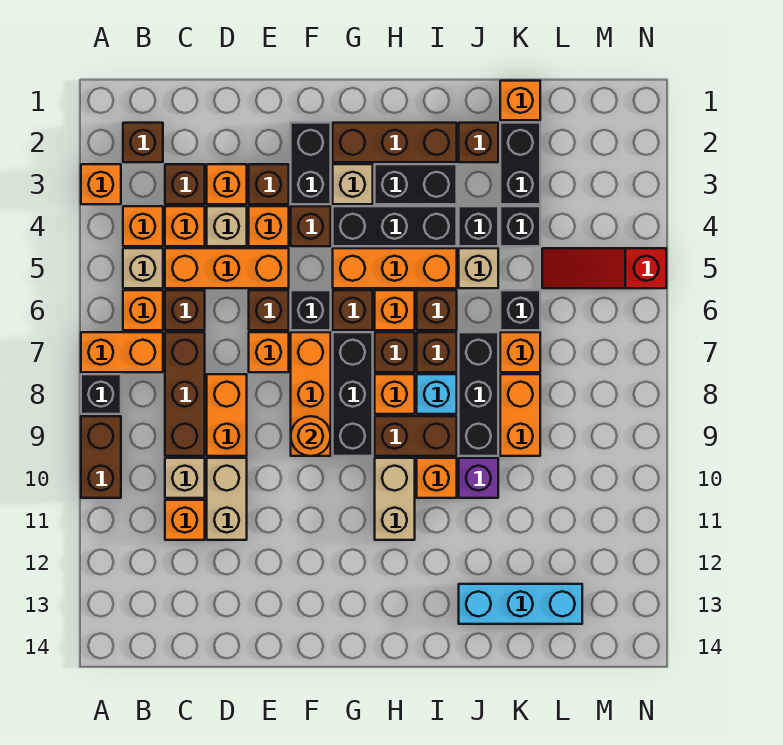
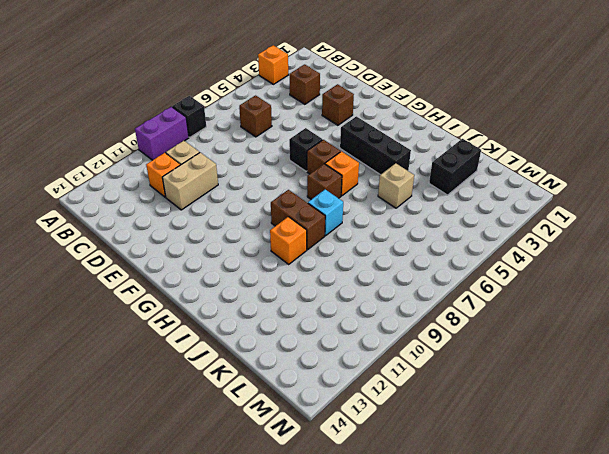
purple 1x2 brick [135,107,189,160] -> brown 1x2 brick [81,416,121,498]
none -> orange 1x2 brick [81,332,163,372]
none -> brown 1x1 brick [123,123,163,162]
none -> orange 1x1 brick [123,206,163,246]
none -> tan 1x1 brick [123,248,163,288]

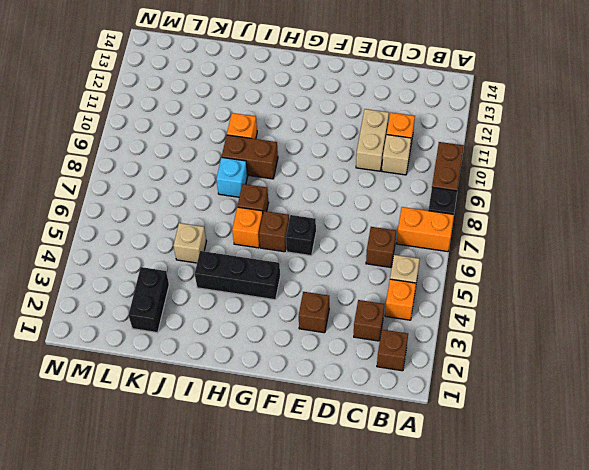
none -> orange 1x1 brick [81,164,121,204]
none -> orange 1x1 brick [123,290,163,330]
none -> orange 1x1 brick [165,206,205,246]
none -> orange 1x3 brick [165,248,289,288]

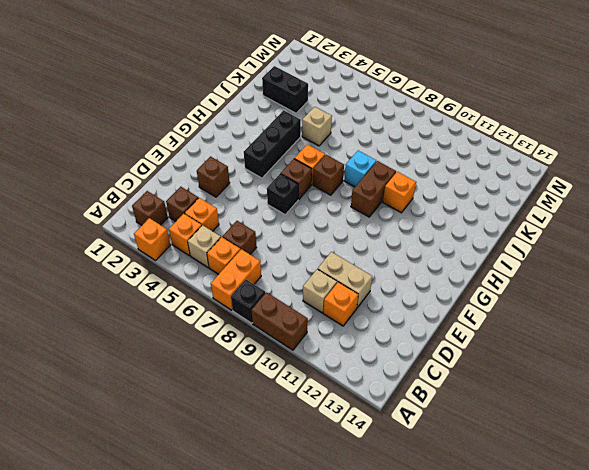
none -> orange 1x3 brick [165,248,289,288]
none -> brown 1x3 brick [165,332,205,456]
none -> orange 1x1 brick [207,164,247,204]
none -> tan 1x1 brick [207,206,247,246]

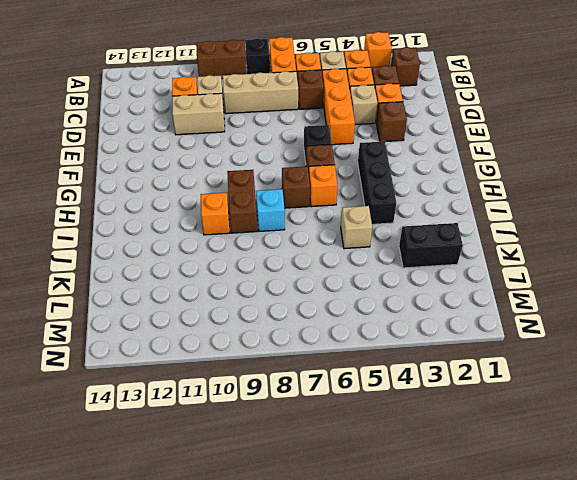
tan 1x3 brick [223,71,298,114] -> brown 1x3 brick [165,332,205,456]
none -> orange 1x2 brick [207,374,247,456]
none -> orange 1x1 brick [249,206,289,246]
none -> brown 1x1 brick [249,290,289,330]
none -> orange 1x1 brick [249,332,289,372]

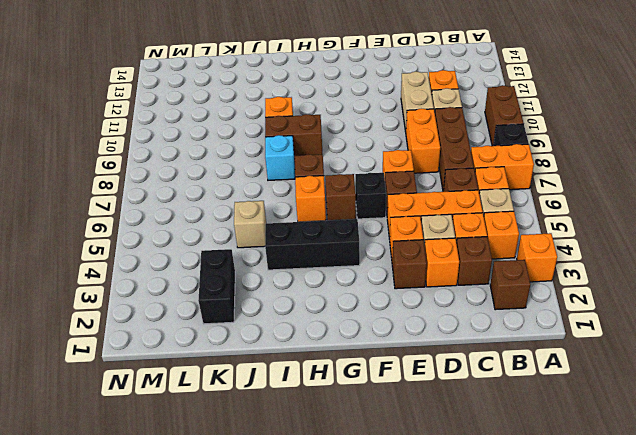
none -> black 1x2 brick [291,123,331,204]
none -> brown 1x1 brick [291,206,331,246]
none -> orange 1x3 brick [291,332,331,456]
none -> brown 1x3 brick [333,123,457,162]

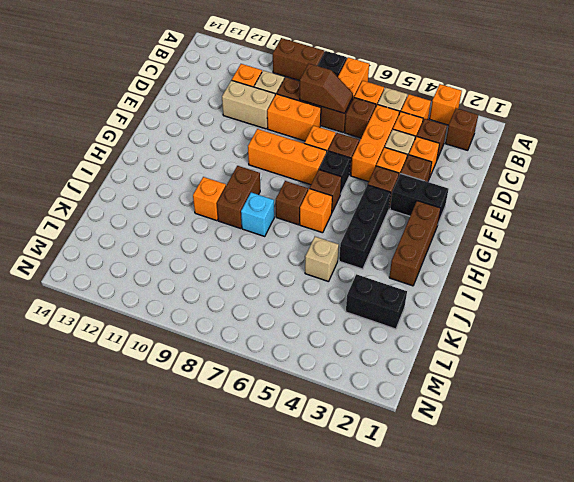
brown 1x2 slope [300,64,353,113] -> none
none -> tan 1x1 brick [333,164,373,204]
none -> orange 1x3 brick [333,248,457,288]
none -> black 1x3 brick [333,332,373,456]
none -> black 1x2 brick [375,164,457,204]

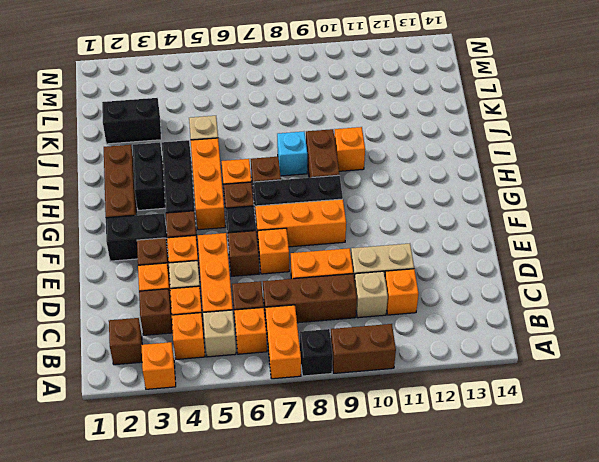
none -> tan 1x1 brick [333,164,373,204]
none -> orange 1x1 brick [375,374,415,414]
none -> tan 1x2 brick [375,458,415,540]
none -> brown 1x1 brick [417,290,457,330]

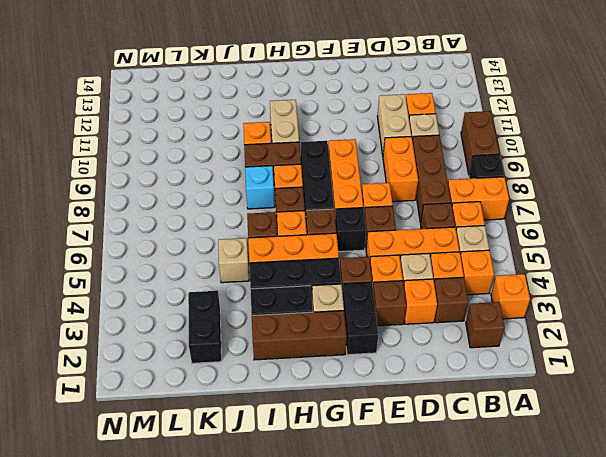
none -> brown 1x1 brick [417,332,457,372]
none -> brown 1x1 brick [459,123,498,162]
none -> black 1x1 brick [459,206,498,246]
none -> black 1x3 brick [459,332,498,456]

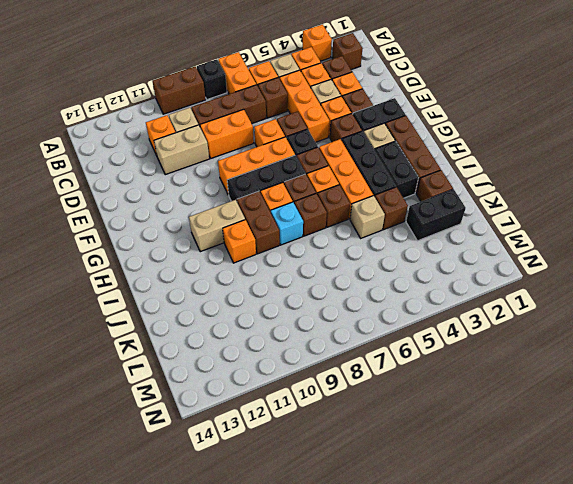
brown 1x1 brick [375,187,408,230] -> black 1x1 brick [459,206,498,246]
none -> black 1x3 brick [459,332,498,456]
none -> purple 1x1 brick [459,458,498,498]
none -> cyan 1x3 brick [459,584,582,624]
none -> orange 1x1 brick [500,81,540,120]

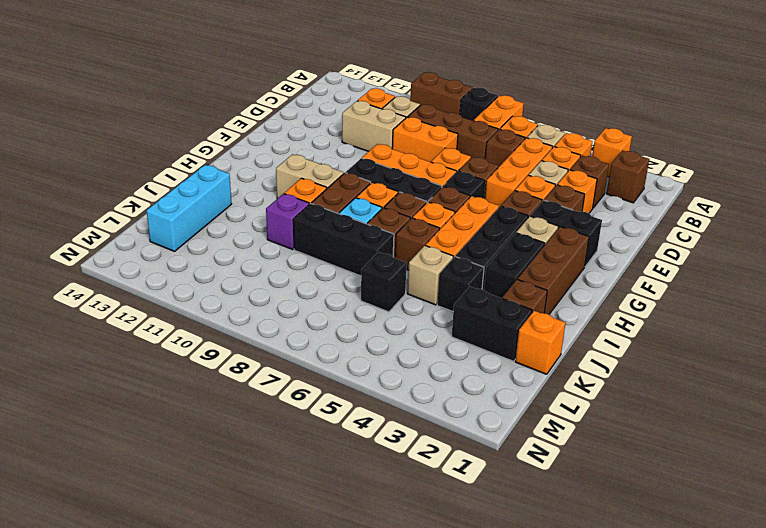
none -> black 1x1 brick [500,206,540,246]
none -> orange 1x1 brick [500,332,540,372]
none -> orange 1x2 brick [500,374,540,456]
none -> red 1x3 slope [542,248,666,288]

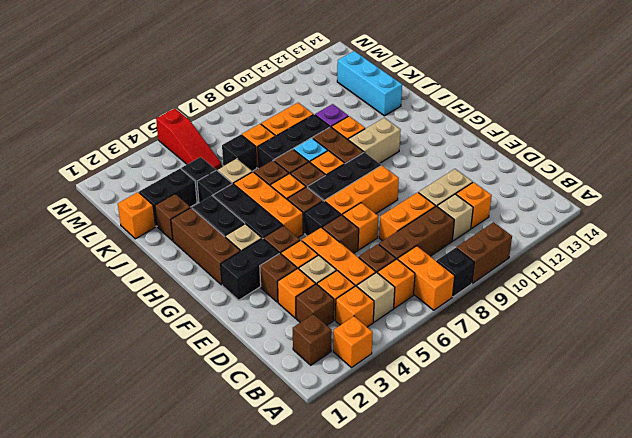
none -> orange 1x1 round brick [291,416,331,456]

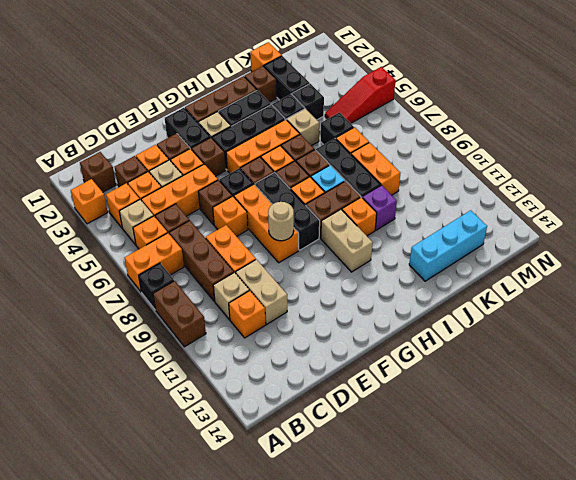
tan 1x1 round brick [268,202,294,241] -> orange 1x1 round brick [291,416,331,456]

